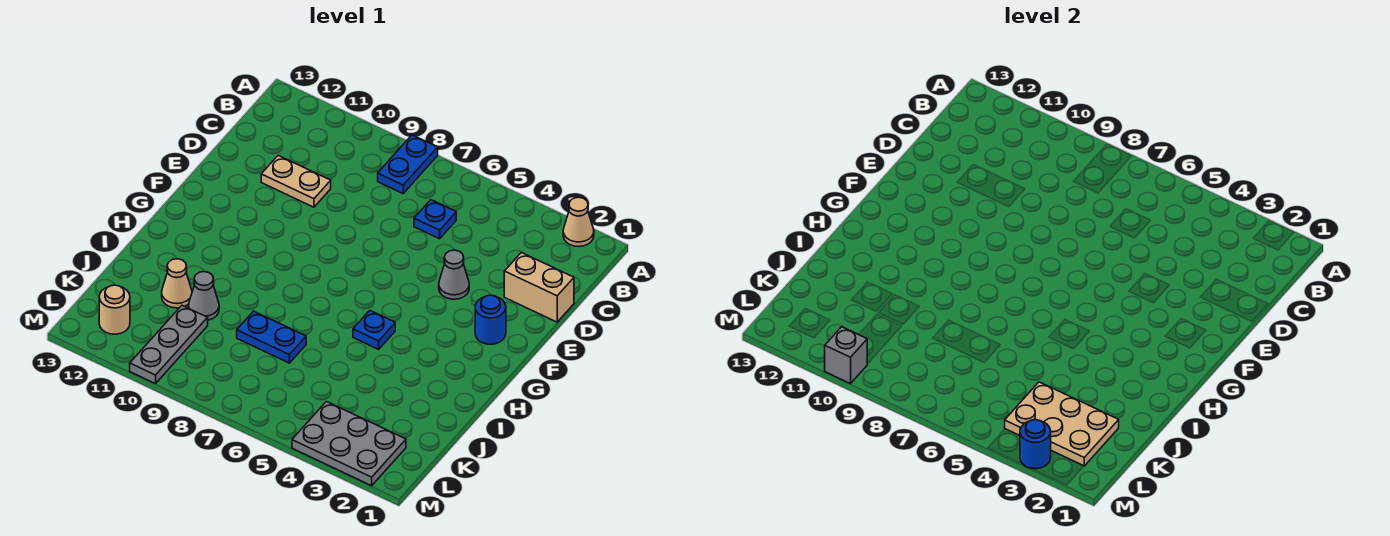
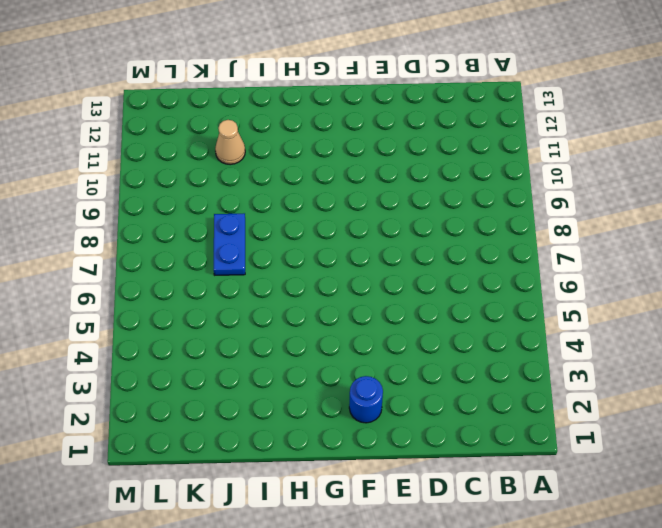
none -> tan 1x1 cone [563,197,594,247]
none -> blue 1x2 plate [378,135,438,193]
none -> blue 1x1 plate [414,200,456,239]

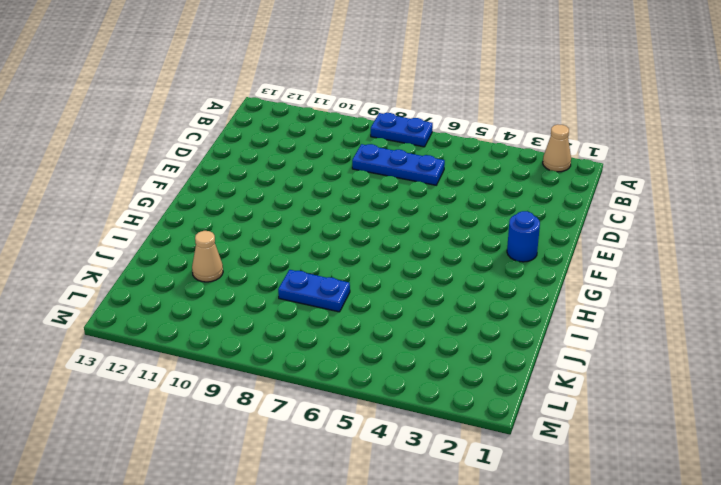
blue 1x2 plate [371,113,433,147] -> blue 1x2 plate turned to [378,135,438,193]
blue 1x3 plate [352,144,445,185] -> blue 1x1 plate [414,200,456,239]
none -> tan 1x2 brick [504,253,574,322]
none -> tan 1x2 plate [261,156,331,207]
none -> grey 1x1 cone [439,250,469,299]

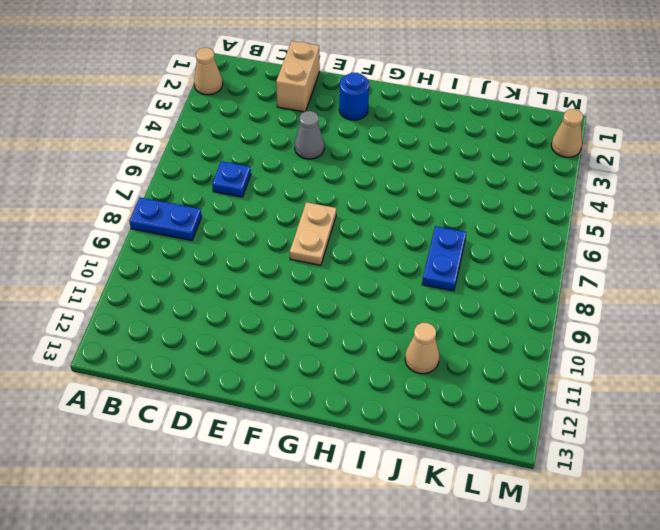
tan 1x2 plate [290,202,336,265] -> tan 1x2 plate moved to [261,156,331,207]
tan 1x1 cone [551,109,583,157] -> grey 2x3 plate [292,402,406,486]
none -> blue 1x1 plate [353,311,395,349]
none -> grey 1x1 cone [189,272,219,320]
none -> grey 1x3 plate [130,306,208,384]

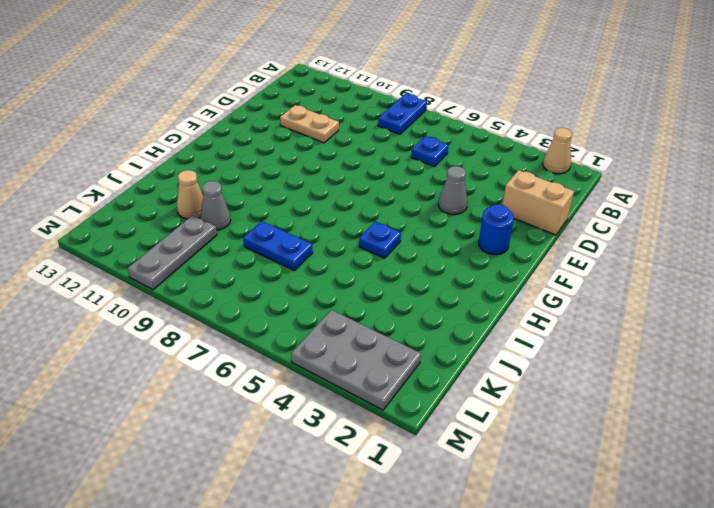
none -> tan 1x1 round brick [99,285,130,334]
none -> tan 2x3 plate [1005,382,1119,466]
none -> blue 1x1 round brick [1020,420,1051,469]

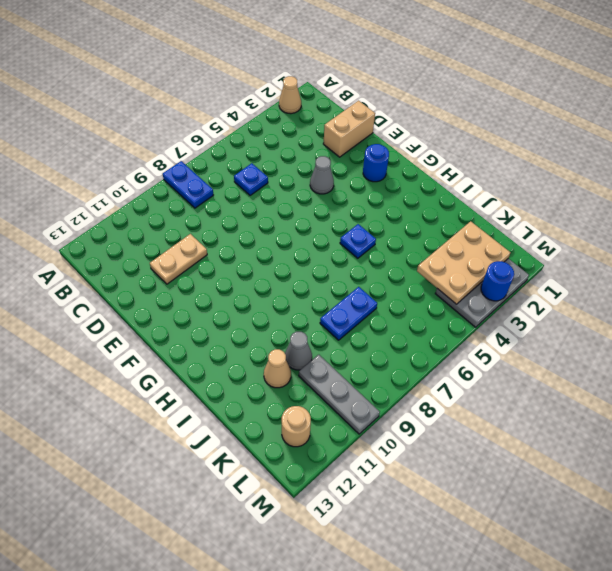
none -> grey 1x1 brick [825,327,867,384]

